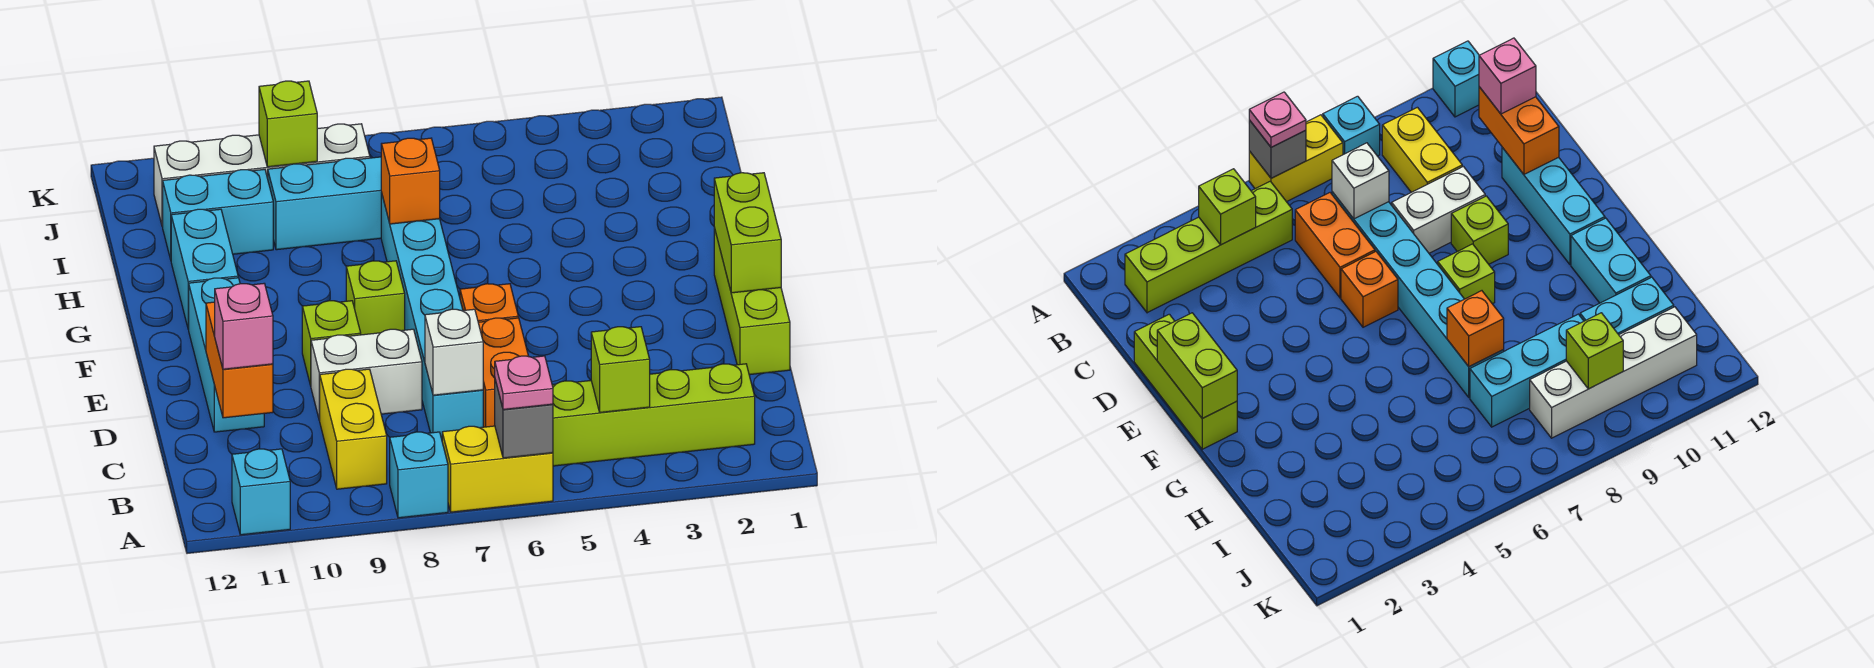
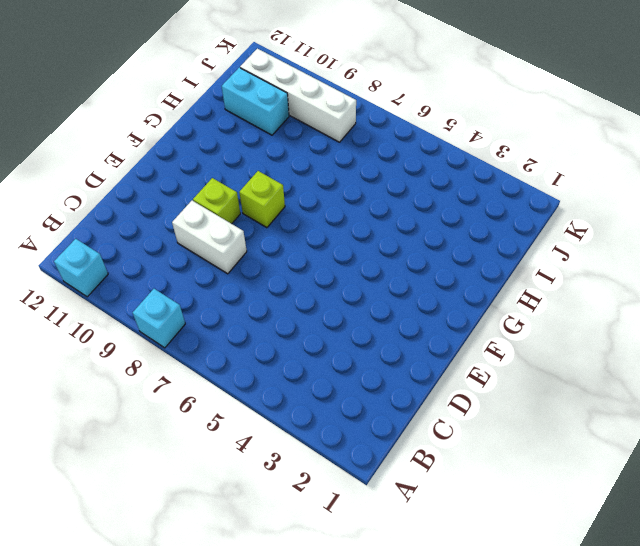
none -> yellow 1x2 brick [442,426,553,512]
none -> lime 1x4 brick [552,364,755,466]
none -> yellow 1x2 brick [320,369,387,489]

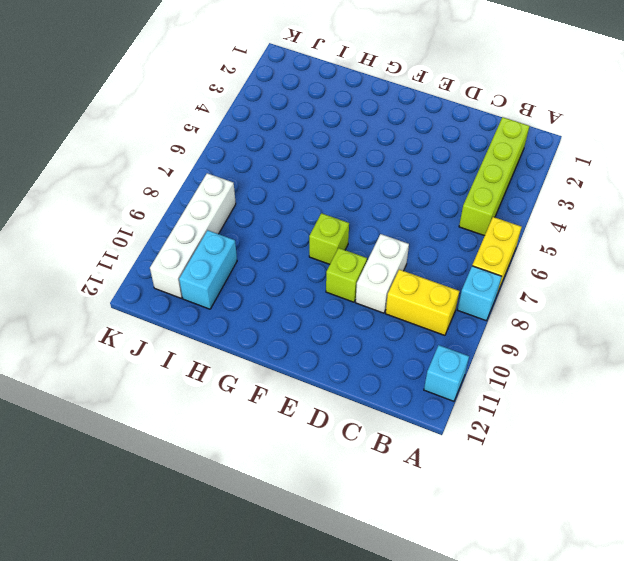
none -> orange 1x2 brick [478,318,528,427]
none -> cyan 1x6 brick [381,192,483,439]
none -> lime 1x3 brick [714,228,790,375]

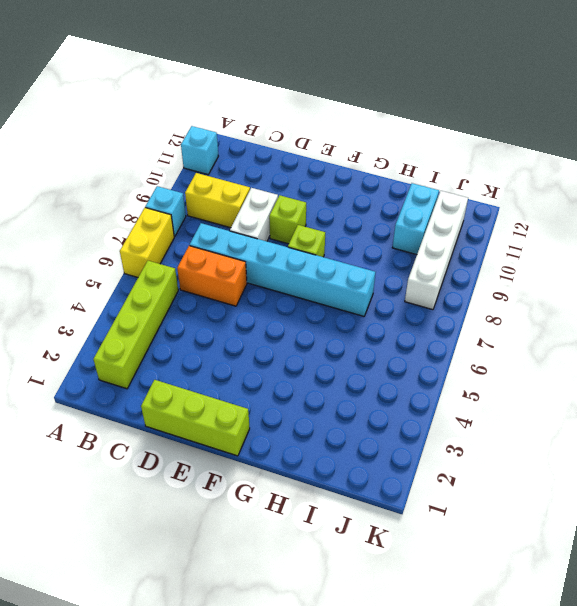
none -> cyan 1x3 brick [189,278,264,432]
none -> orange 1x1 brick [460,284,518,322]
none -> cyan 1x2 brick [171,209,238,329]

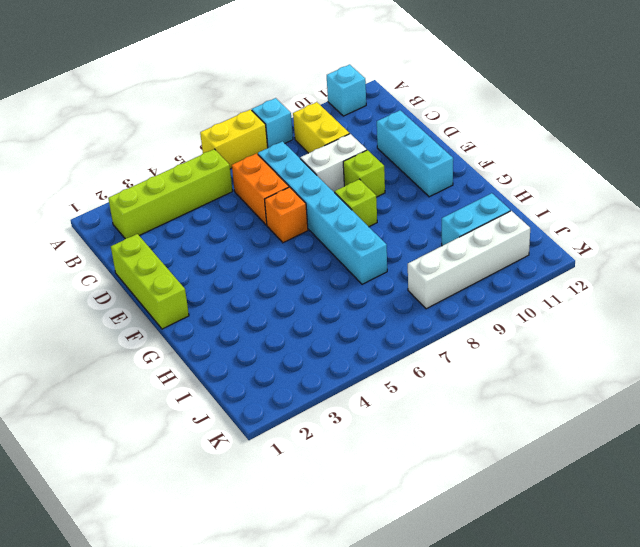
none -> cyan 1x2 brick [171,209,238,329]
none -> cyan 1x3 brick [268,157,381,250]
none -> grey 1x1 brick [495,380,553,458]

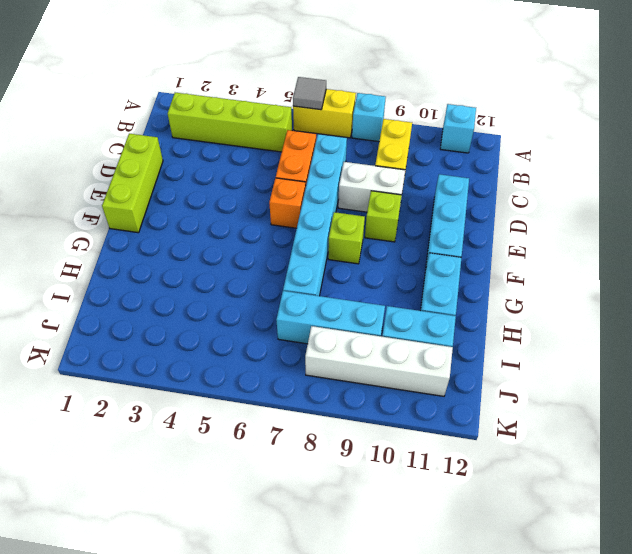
grey 1x1 tile [293,77,326,110] -> grey 1x1 brick [495,380,553,458]
none -> lime 1x1 brick [591,327,650,412]
none -> white 1x1 brick [425,309,483,395]
none -> orange 1x2 brick [206,302,273,418]

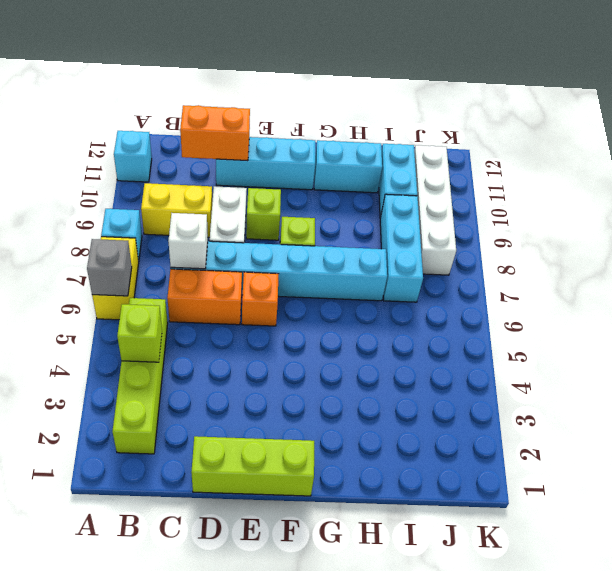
none -> lime 1x2 brick [714,173,781,293]
none -> orange 1x1 brick [381,138,440,224]
none -> lime 1x1 brick [259,81,317,167]

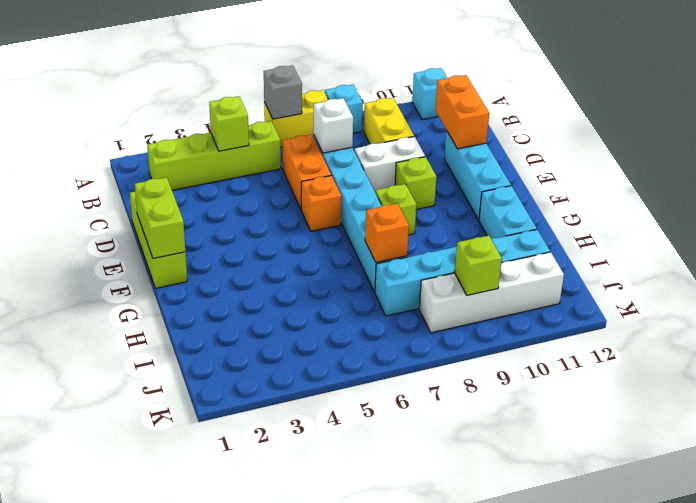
none -> pink 1x1 plate [495,356,553,410]
none -> pink 1x1 brick [215,284,273,369]

